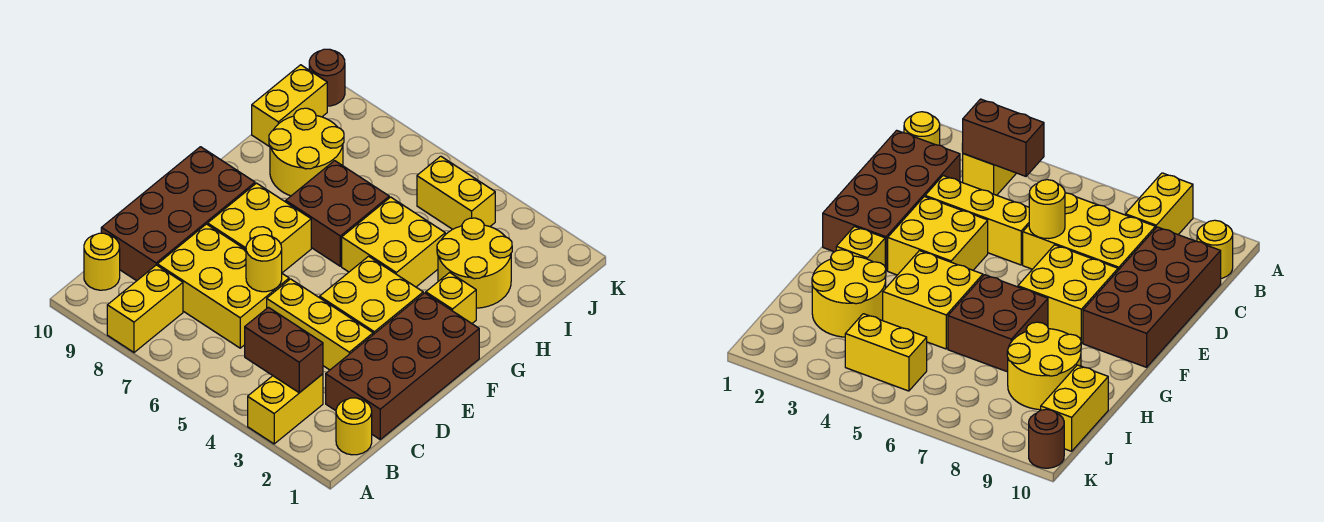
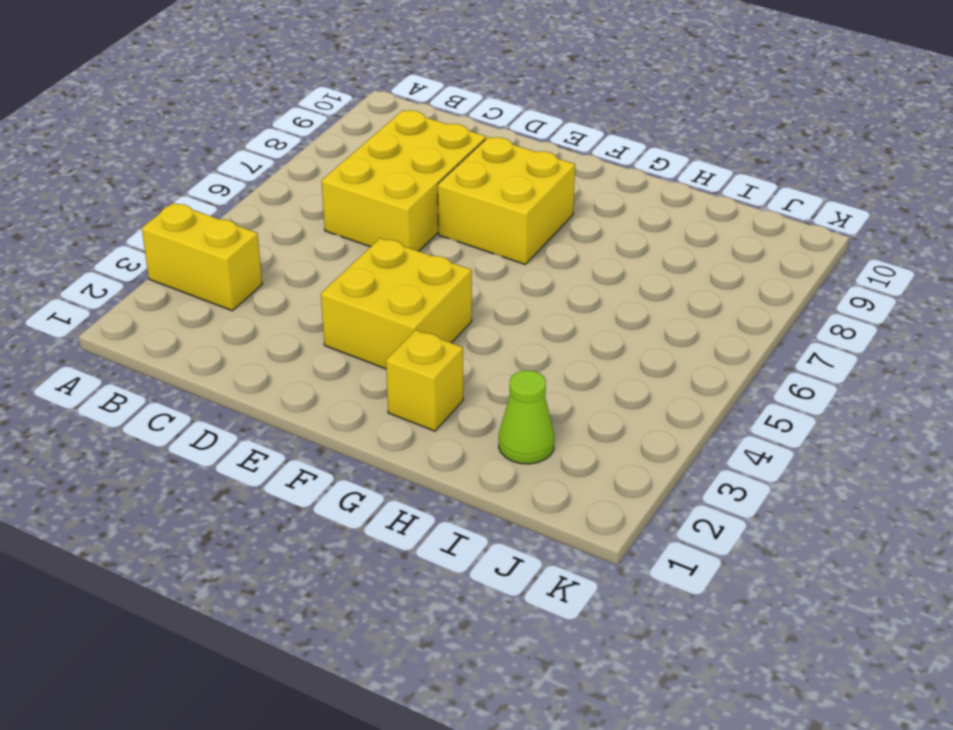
lime 1x1 cone [499,370,554,464] -> yellow 2x2 round brick [437,218,512,308]
none -> yellow 1x2 brick [107,265,183,352]
none -> yellow 1x1 round brick [336,398,372,455]
none -> yellow 1x1 round brick [84,233,120,290]

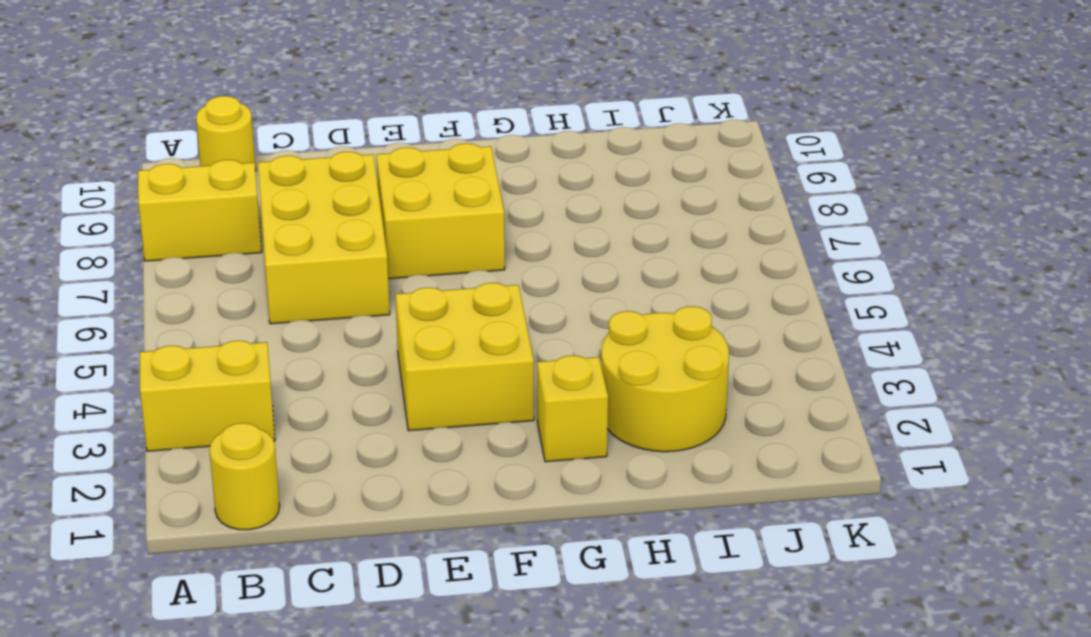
none -> brown 2x4 brick [326,293,479,439]
none -> brown 2x4 brick [101,147,255,281]
none -> yellow 1x3 brick [267,279,373,370]

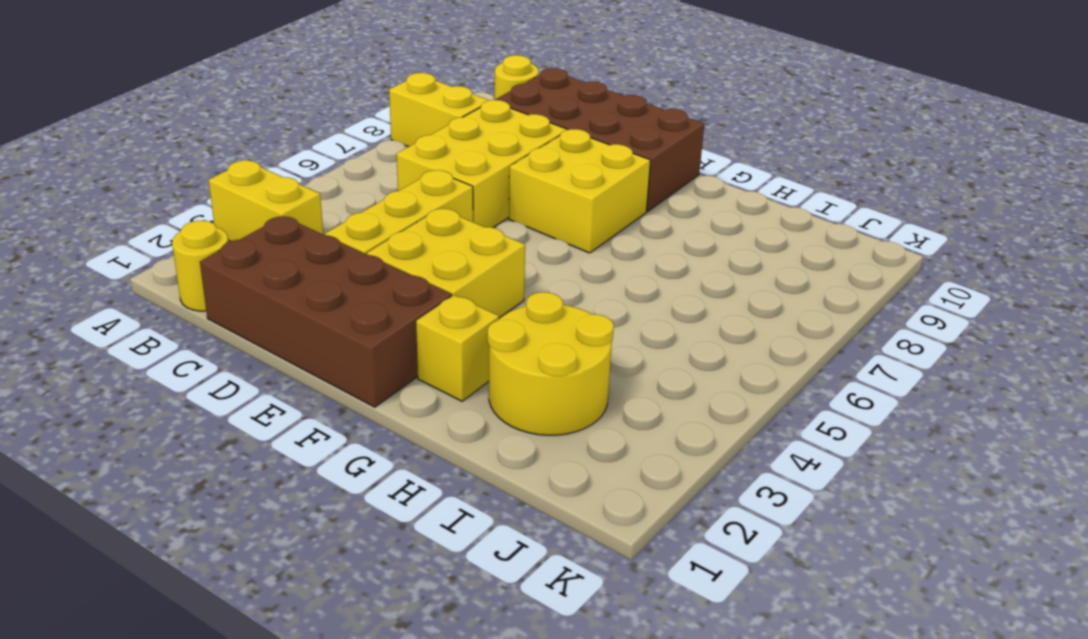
none -> yellow 2x2 brick [342,197,445,287]
none -> brown 2x2 brick [286,161,389,266]
none -> yellow 2x2 round brick [269,108,344,196]

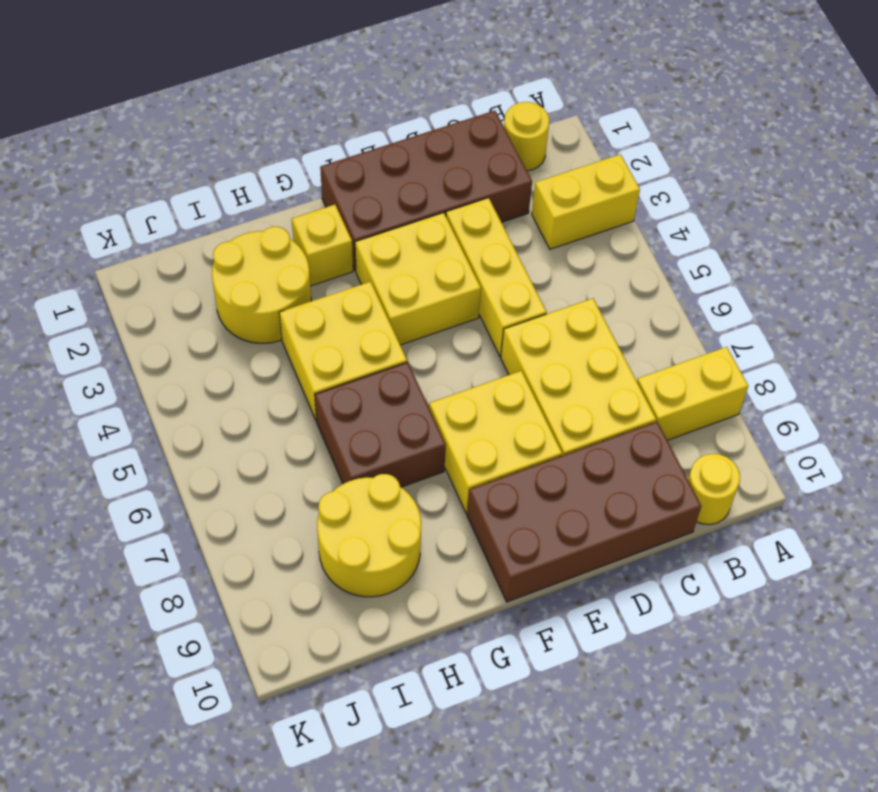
none -> yellow 1x2 brick [252,65,327,147]
none -> yellow 1x2 brick [417,156,495,229]
none -> brown 1x1 round brick [309,49,345,106]

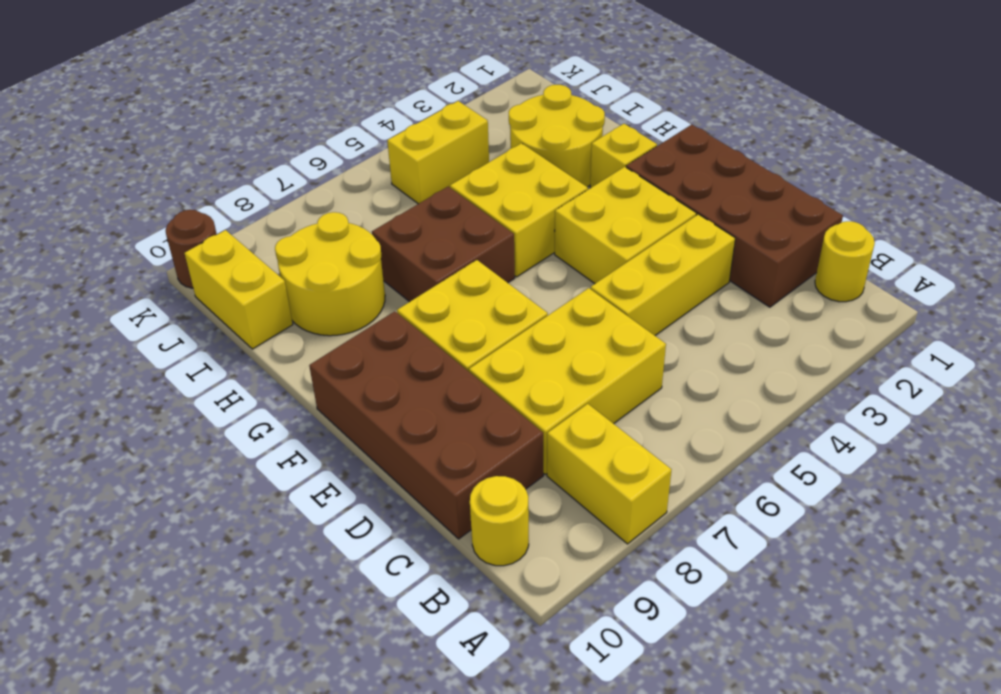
none -> yellow 1x2 brick [248,374,323,444]
none -> brown 1x2 brick [245,307,323,393]
none -> yellow 1x1 round brick [246,235,282,292]

